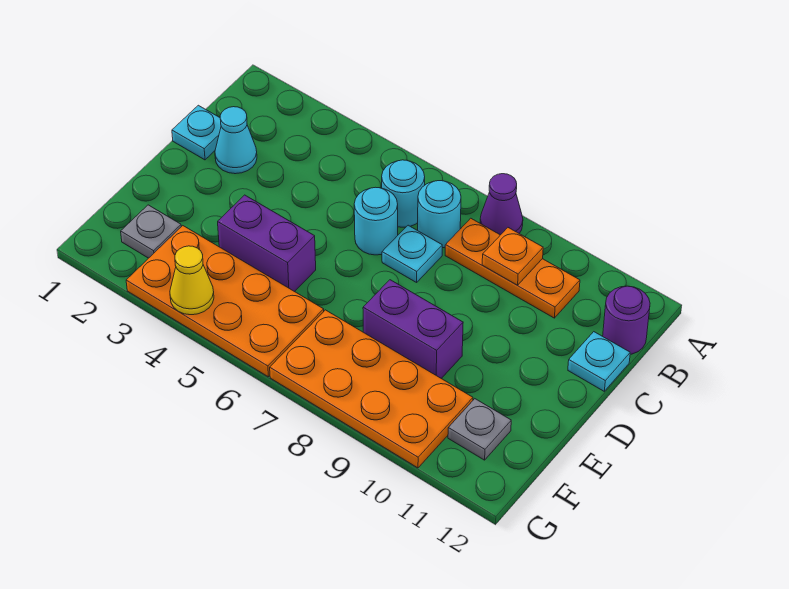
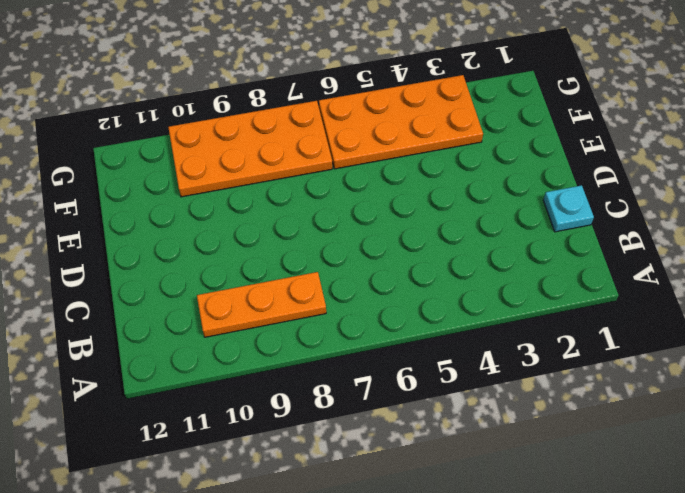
none -> purple 1x1 cone [480,174,523,235]
none -> cyan 1x1 round brick [382,160,425,227]
none -> cyan 1x1 round brick [418,181,461,248]

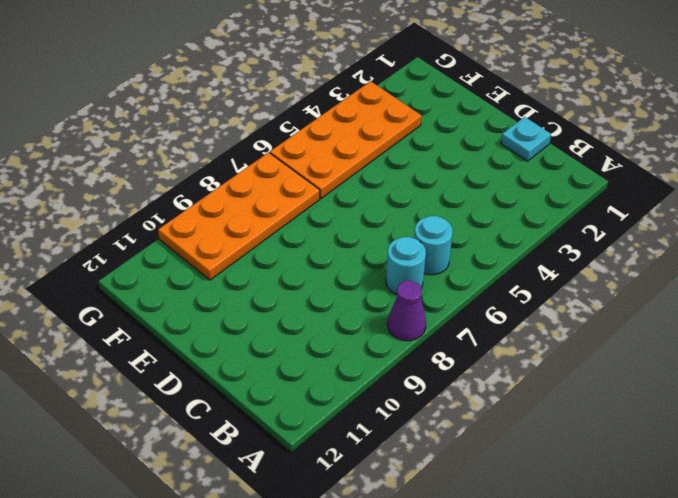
none -> orange 1x3 plate [445,218,580,318]
none -> purple 1x1 round brick [603,286,650,354]
none -> cyan 1x1 cone [215,107,257,174]

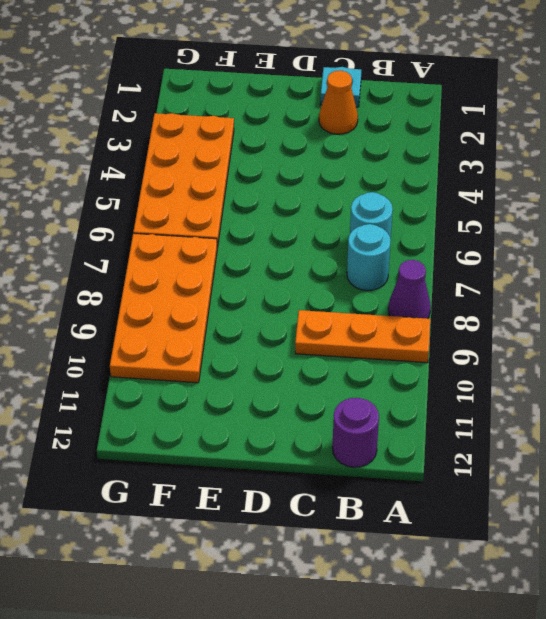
orange 1x3 plate [295,310,430,363] -> orange 1x3 plate turned to [445,218,580,318]
orange 1x1 cone [319,70,358,134] -> cyan 1x1 cone [215,107,257,174]
none -> cyan 1x1 round brick [354,187,398,255]
none -> cyan 1x1 plate [382,225,442,282]
none -> cyan 1x1 plate [568,332,630,391]

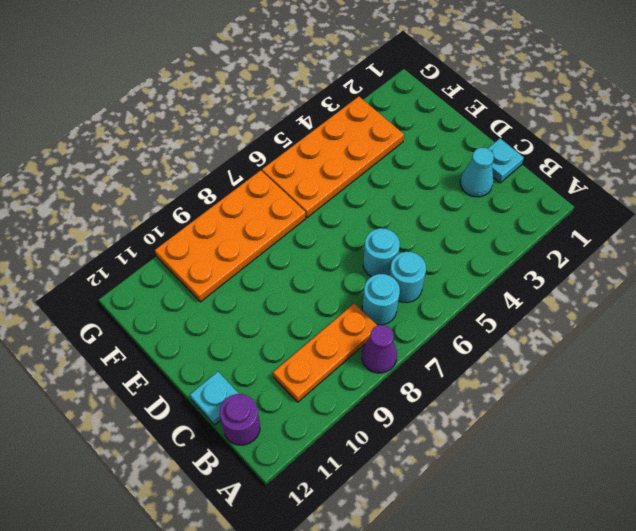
none -> cyan 1x1 plate [382,225,442,282]
none -> purple 1x2 brick [218,195,316,292]
none -> purple 1x2 brick [363,280,463,379]

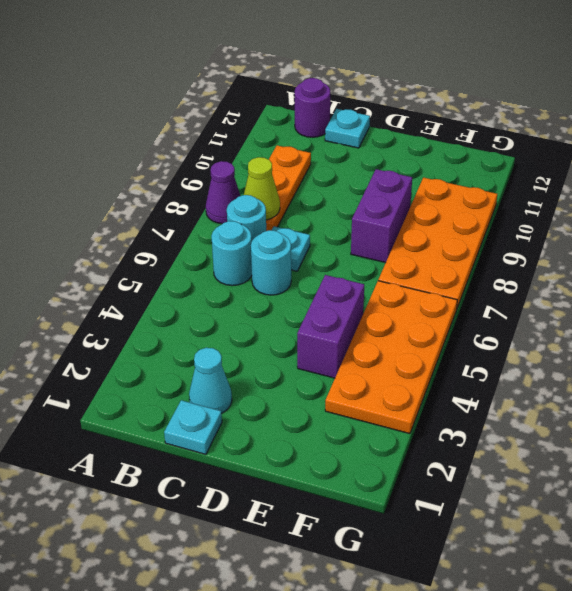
lime 1x1 cone [244,157,280,220] -> none
none -> grey 1x1 plate [121,205,181,258]
none -> grey 1x1 plate [448,399,511,460]
none -> orange 1x1 plate [482,228,543,285]

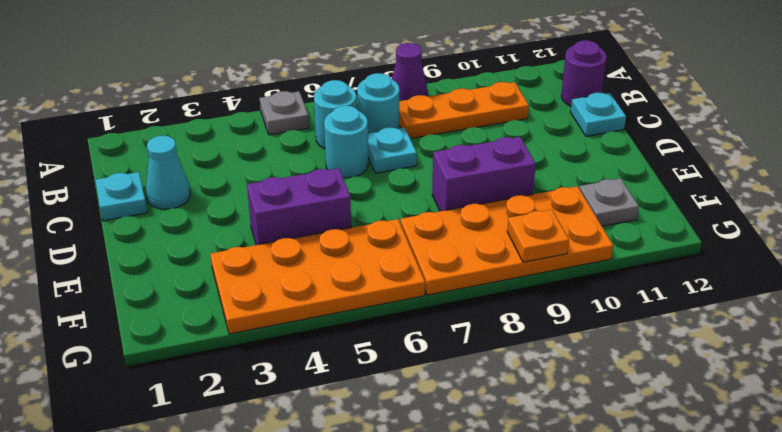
grey 1x1 plate [260,91,309,135] -> grey 1x1 plate moved to [121,205,181,258]
orange 1x1 plate [507,210,569,262] -> orange 1x1 plate moved to [482,228,543,285]
none -> yellow 1x1 cone [170,246,214,315]

